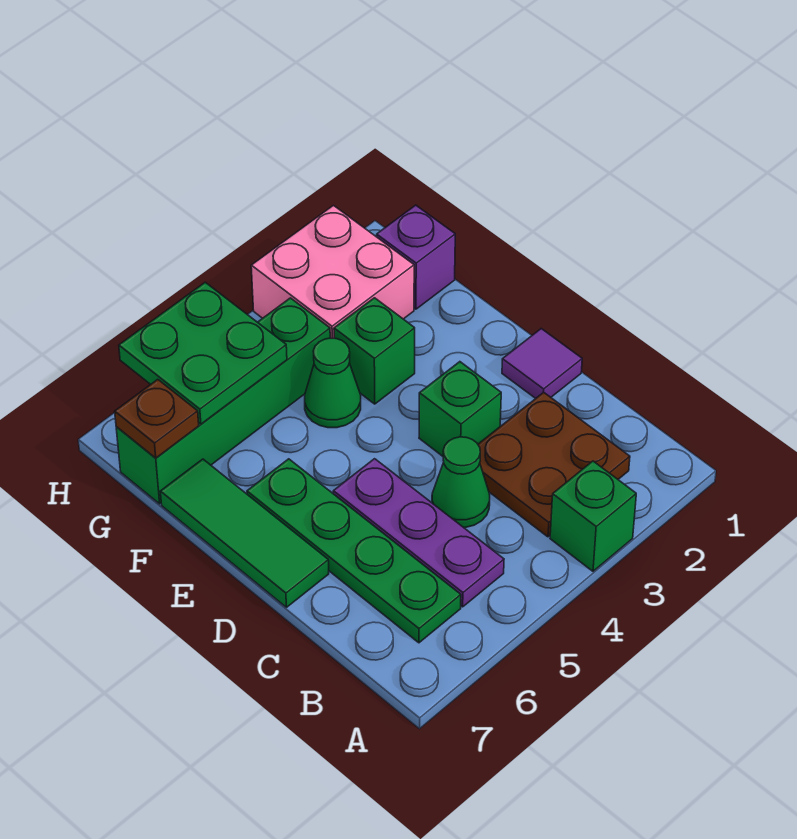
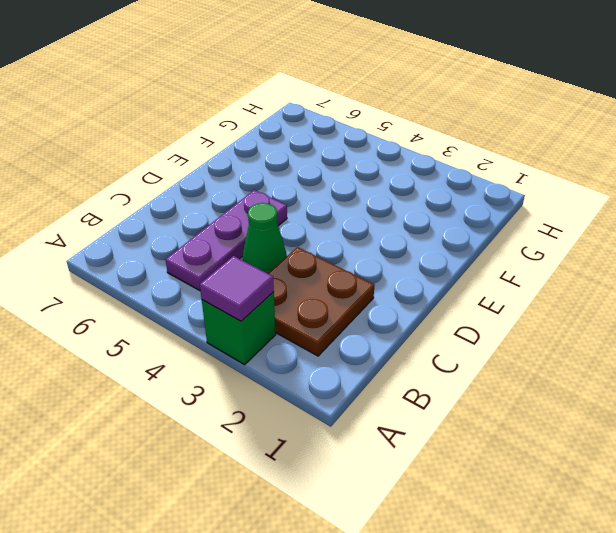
purple 1x1 tile [200,256,274,321] -> purple 1x1 tile moved to [502,329,582,398]
none -> green 1x4 plate [247,459,461,643]
none -> green 1x1 brick [419,362,501,456]
none -> green 1x3 tile [160,459,329,607]

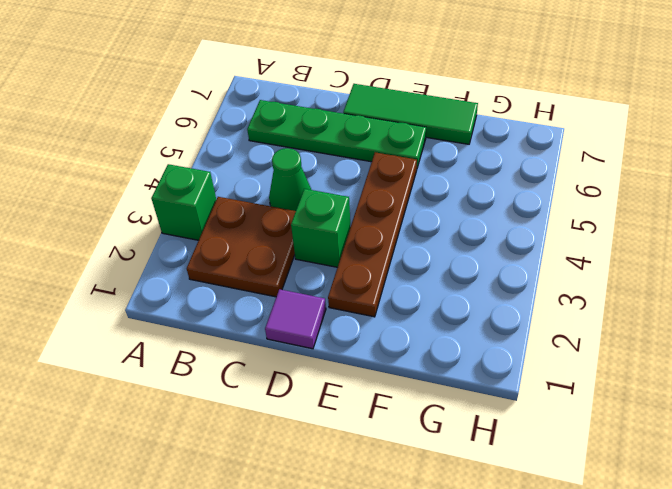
brown 1x4 plate [328,152,417,317] -> none
none -> purple 1x3 plate [333,459,504,607]
none -> green 1x1 brick [334,298,415,404]
none -> green 1x1 cone [305,338,361,428]

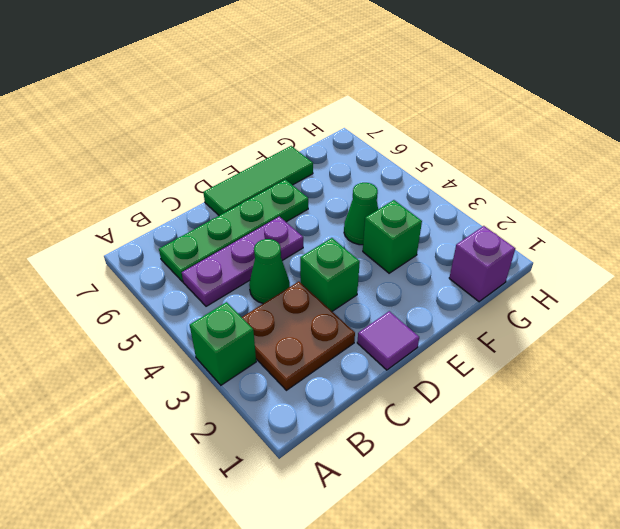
none -> pink 2x2 brick [251,206,414,338]
none -> green 1x4 brick [116,298,330,504]
none -> green 2x2 plate [119,282,287,424]

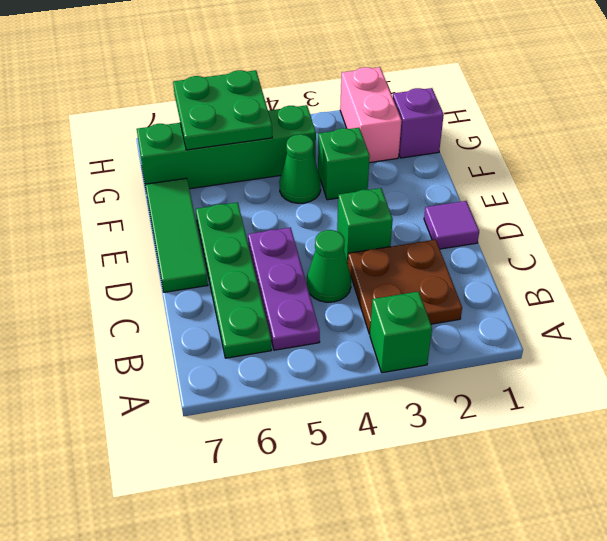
pink 1x2 brick [340,67,402,163] -> pink 2x2 brick [251,206,414,338]
none -> brown 1x1 plate [115,379,199,458]

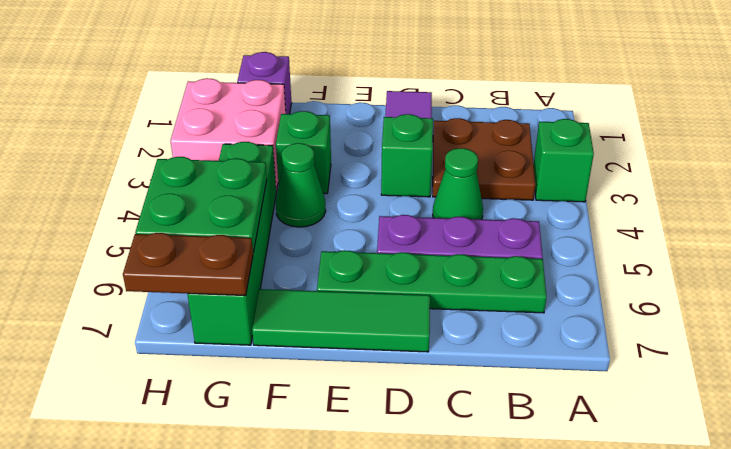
brown 1x2 plate [123,233,253,296] -> brown 1x1 plate [115,379,199,458]

